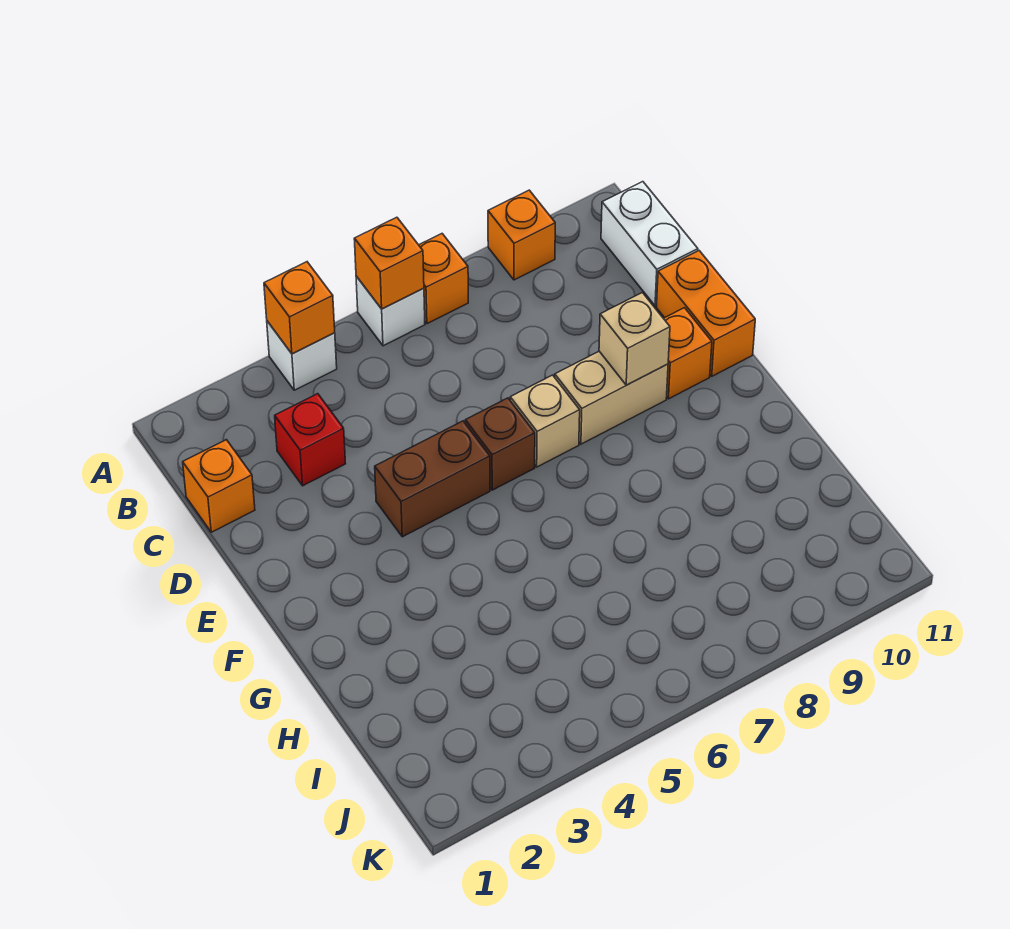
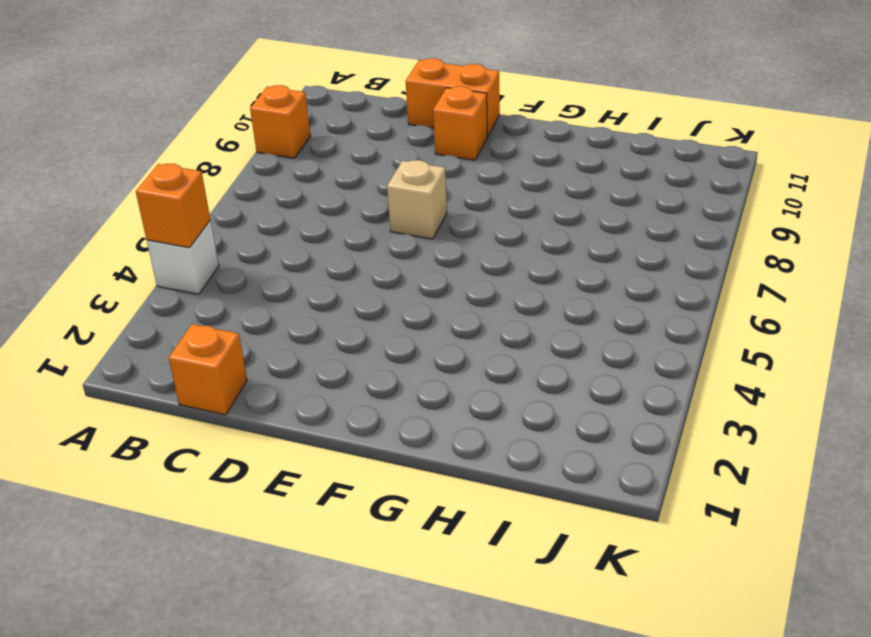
none -> white 1x1 brick [356,276,425,346]
none -> orange 1x1 brick [419,234,468,324]
none -> white 1x2 brick [601,182,698,306]

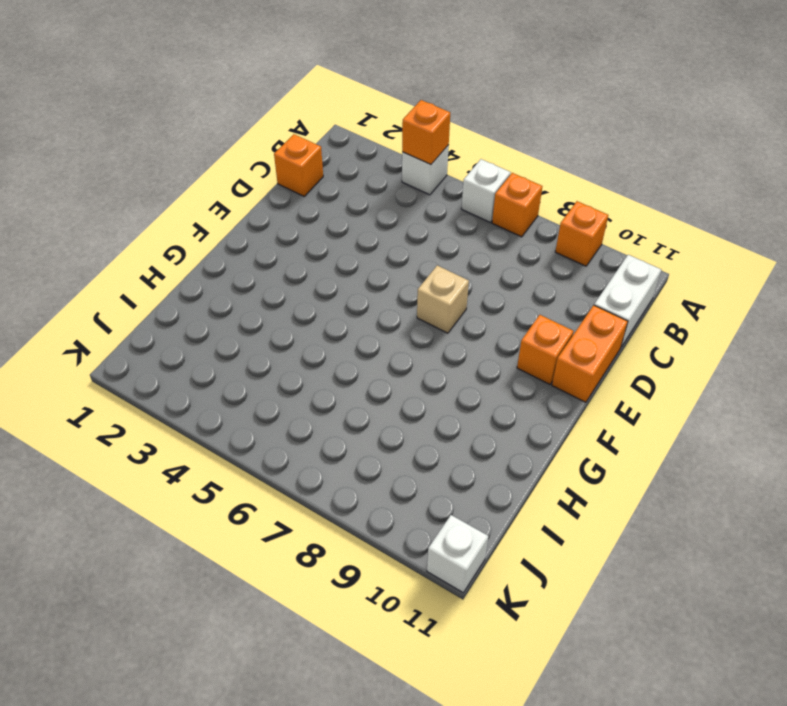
white 1x1 brick [427,515,488,593] -> none
none -> red 1x1 brick [275,394,346,486]
none -> brown 1x2 brick [375,421,490,537]
none -> brown 1x1 brick [465,398,535,490]

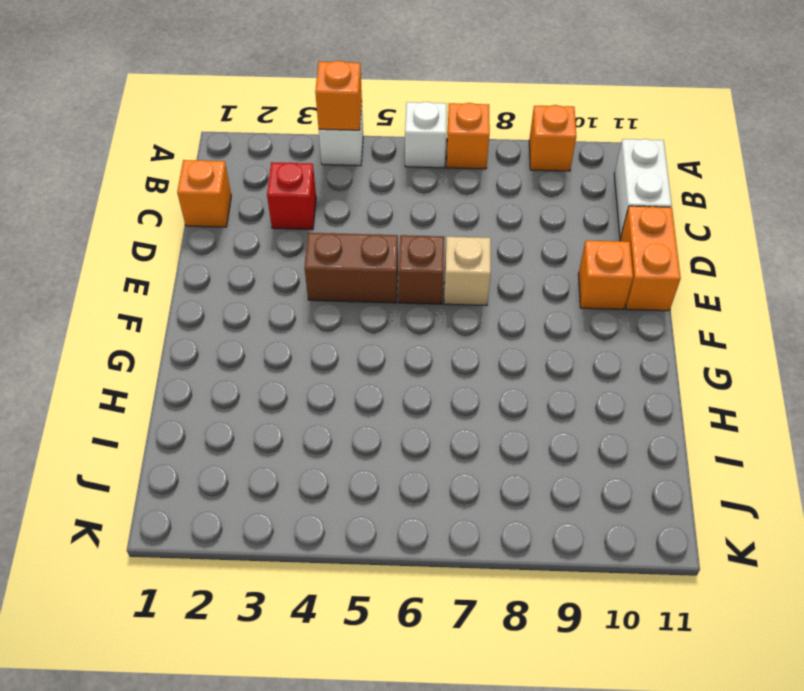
none -> tan 1x2 brick [555,351,668,444]
none -> orange 1x1 brick [354,217,424,309]
none -> tan 1x1 brick [599,293,670,385]

